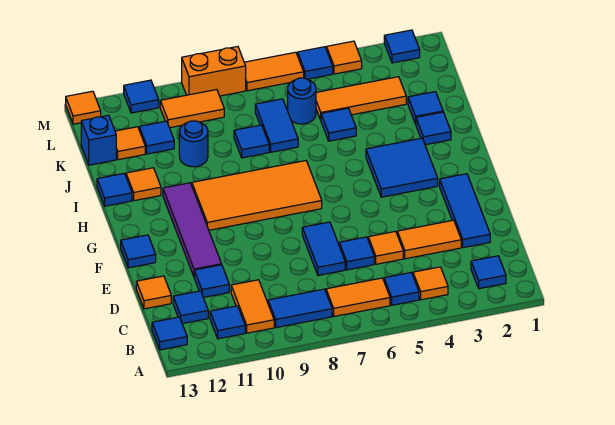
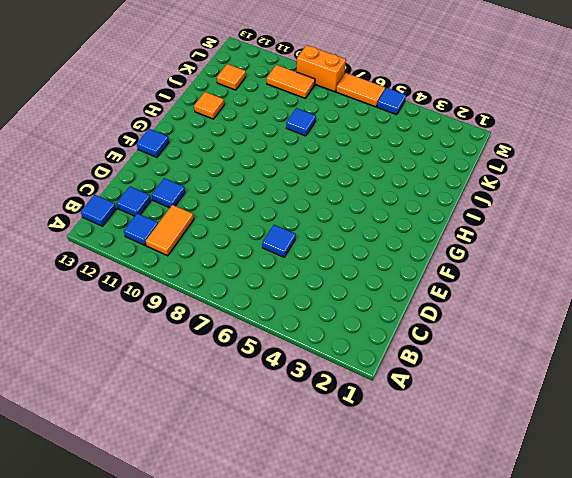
none -> blue 1x1 tile [471,256,506,289]
none -> orange 1x1 tile [413,267,448,300]
none -> blue 1x1 tile [384,273,419,305]
none -> orange 1x2 tile [326,278,390,316]

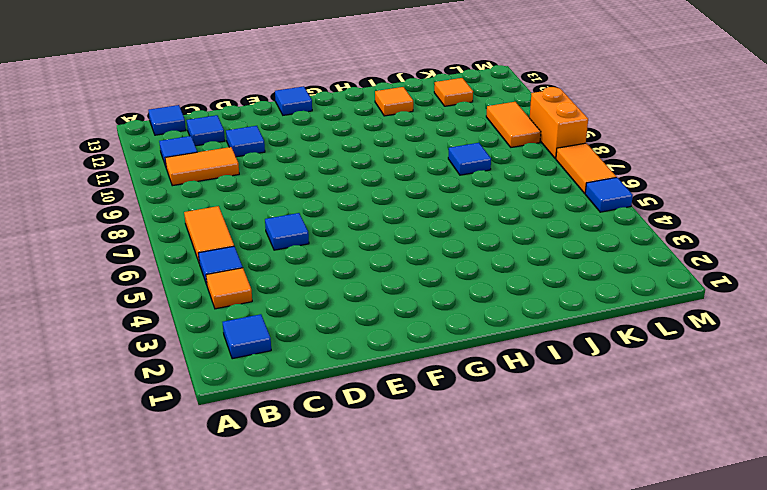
none -> blue 1x2 tile [268,289,332,328]
none -> blue 1x3 tile [440,174,490,248]
none -> orange 1x2 tile [397,220,461,259]
none -> orange 1x1 tile [368,231,403,264]

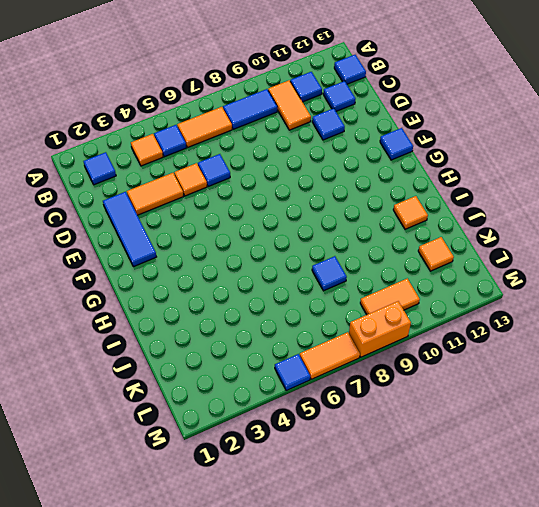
none -> blue 1x2 tile [302,222,345,275]
none -> orange 1x1 tile [136,276,171,309]
none -> purple 1x4 tile [163,183,222,276]
none -> blue 2x2 tile [366,138,438,197]

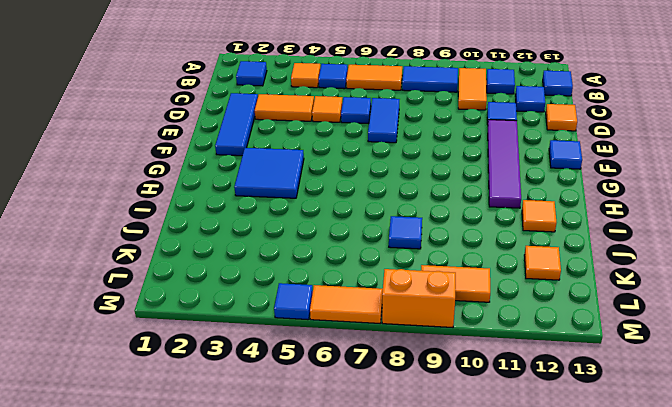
none -> orange 2x4 tile [192,161,322,230]
none -> blue 1x1 tile [416,112,451,145]
none -> blue 1x1 tile [97,173,132,206]
none -> blue 1x1 tile [408,92,443,124]

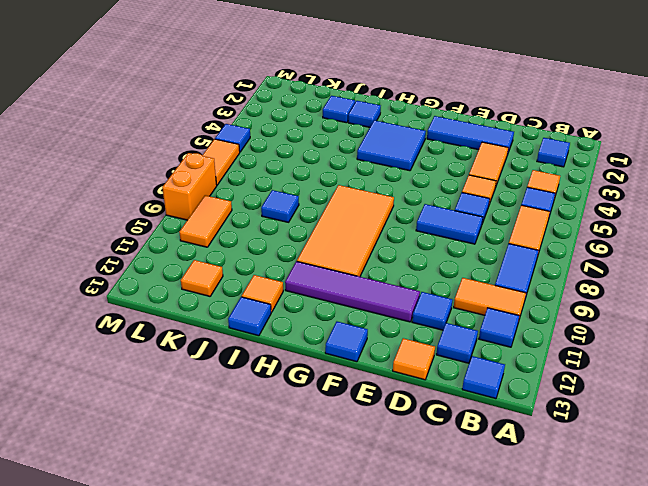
none -> blue 1x1 tile [321,108,356,141]
none -> blue 1x2 tile [255,99,298,152]
none -> blue 1x1 round brick [179,121,208,167]
none -> orange 1x3 tile [316,77,406,120]

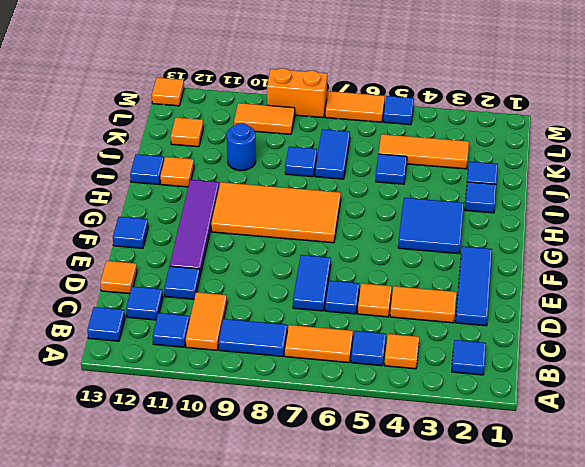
none -> blue 1x1 round brick [288,78,316,124]
none -> blue 1x1 tile [139,121,174,154]
none -> blue 1x1 brick [81,115,116,165]
none -> blue 1x1 tile [384,30,420,63]

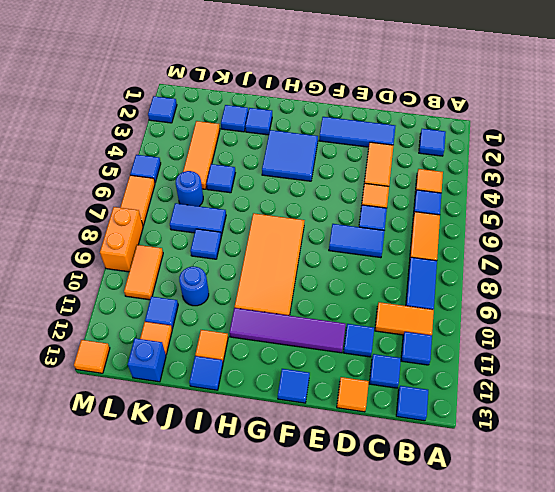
none -> orange 1x1 tile [327,41,362,74]
none -> blue 1x1 tile [124,80,159,113]

